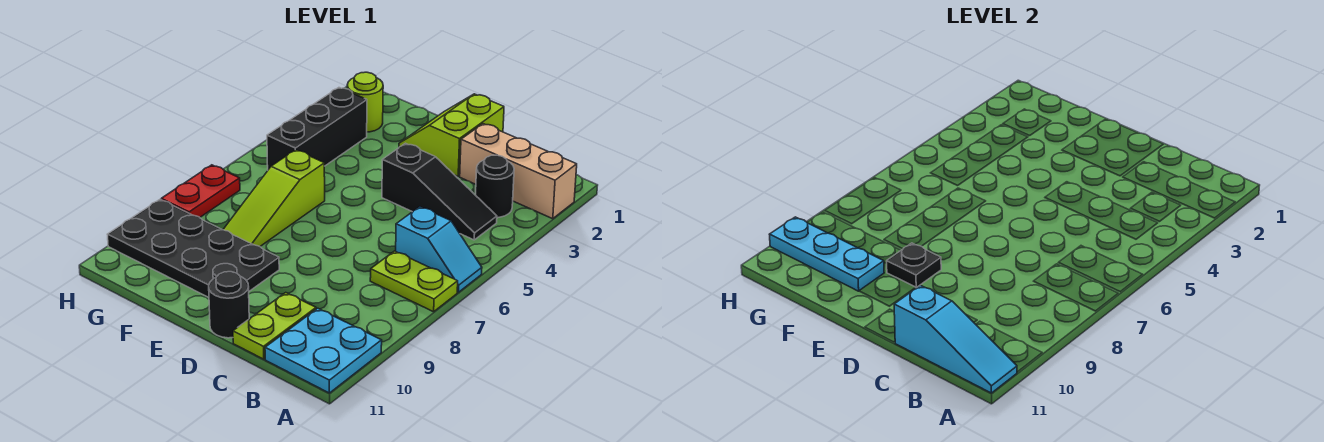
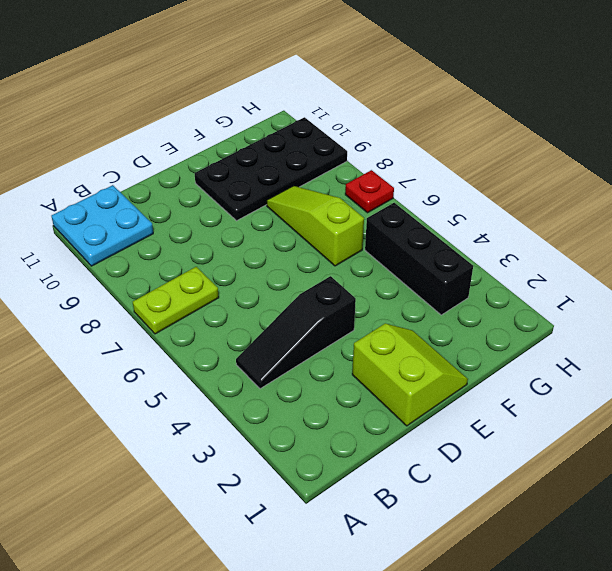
red 1x1 plate [345,170,394,213] -> red 1x2 plate [161,165,240,217]
none -> tan 1x3 brick [460,124,577,219]
none -> cyan 1x2 slope [396,207,482,292]
none -> black 1x1 round brick [476,155,514,218]

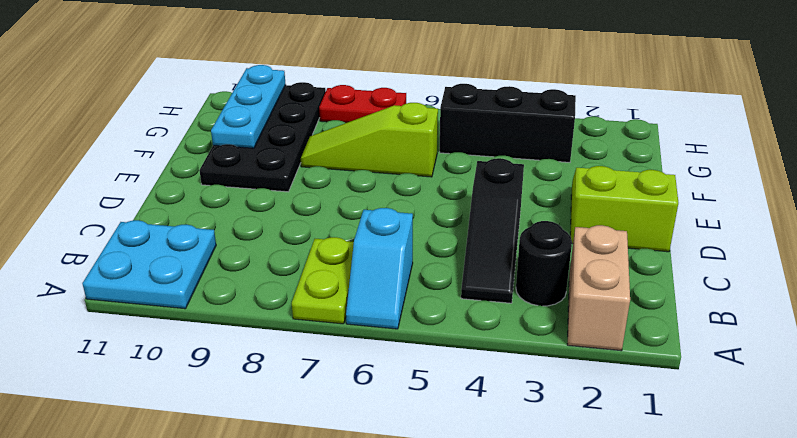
tan 1x2 brick [567,225,630,351] -> tan 1x3 brick [460,124,577,219]
none -> lime 1x2 plate [233,293,316,359]
none -> black 1x1 round brick [209,272,249,338]
none -> lime 1x1 round brick [347,72,383,132]

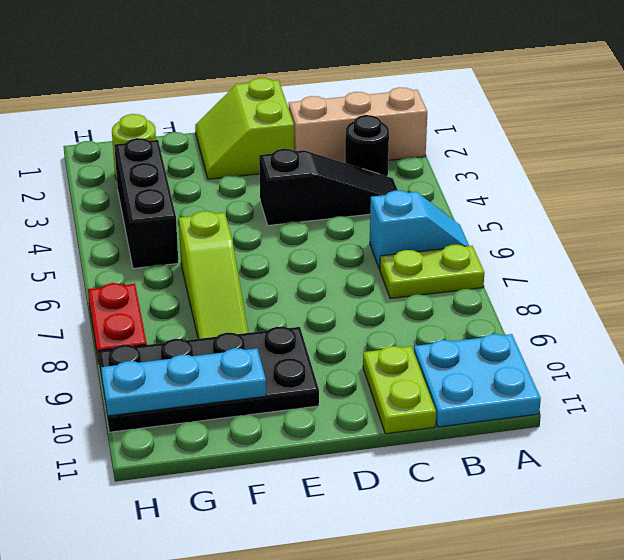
none -> black 1x1 round brick [209,272,249,338]
none -> cyan 1x3 slope [894,285,1017,393]
none -> black 1x1 plate [887,243,941,288]

